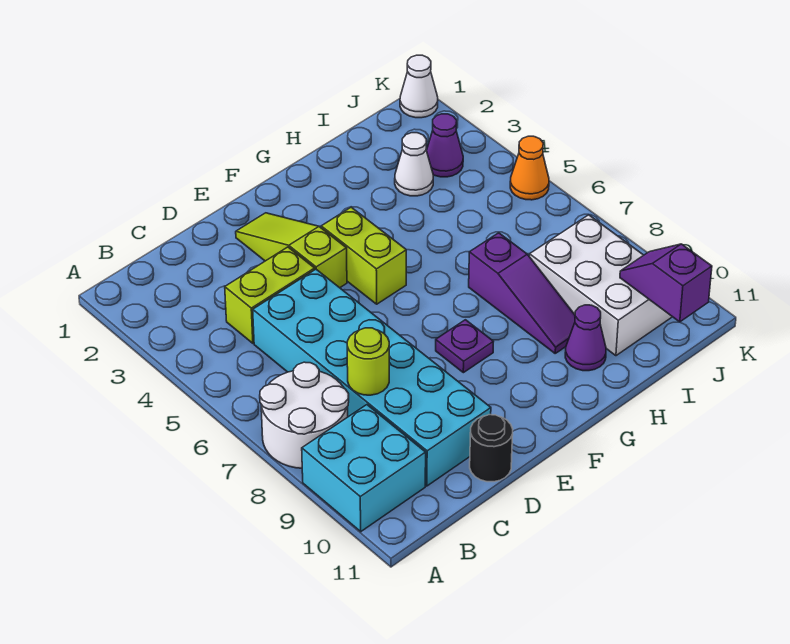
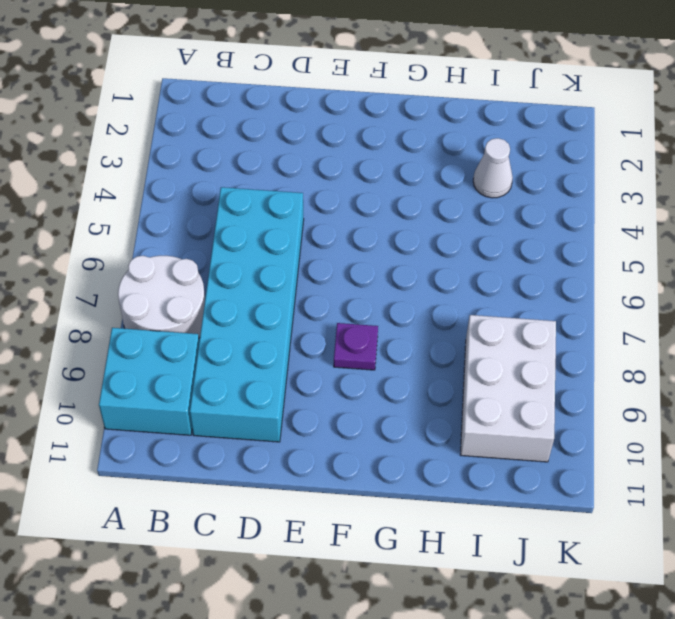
none -> lime 1x2 brick [225,247,315,343]
none -> black 1x1 round brick [470,415,513,482]
none -> lime 1x3 slope [236,213,347,288]

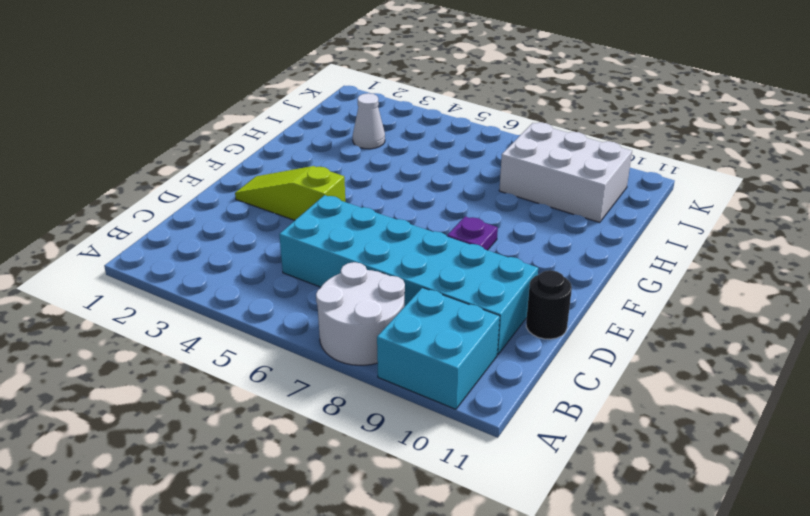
none -> lime 1x2 brick [225,247,315,343]
none -> lime 1x2 brick [321,207,406,304]
none -> purple 1x3 slope [469,233,575,353]

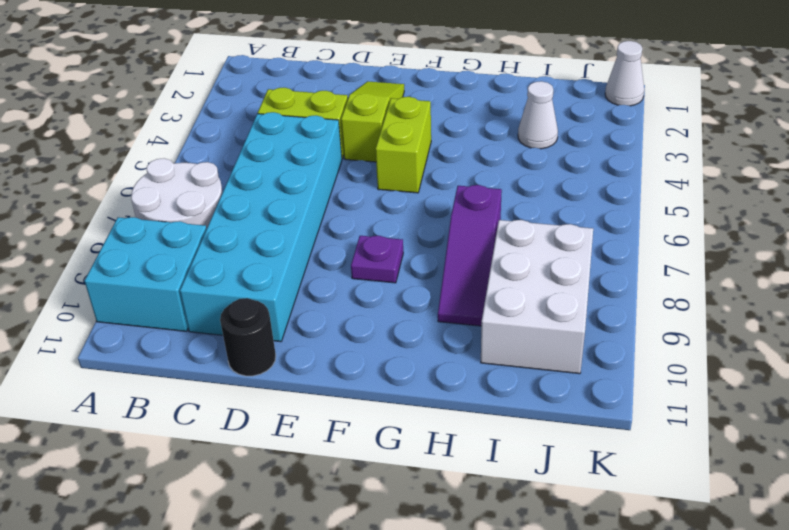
none -> purple 1x1 cone [565,305,606,371]
none -> purple 1x1 cone [427,114,463,177]
none -> orange 1x1 cone [510,136,549,200]

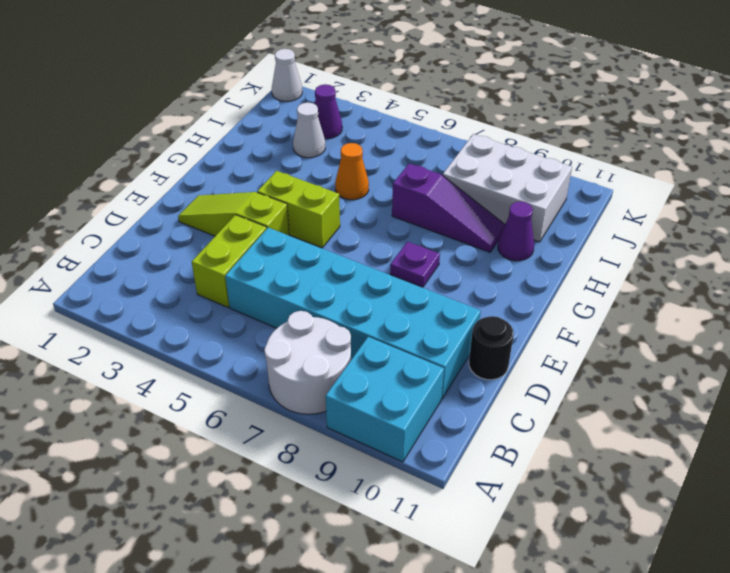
orange 1x1 cone [335,143,369,200] -> orange 1x1 cone moved to [510,136,549,200]
none -> lime 1x1 round brick [347,328,389,395]
none -> purple 1x2 slope [620,244,712,322]

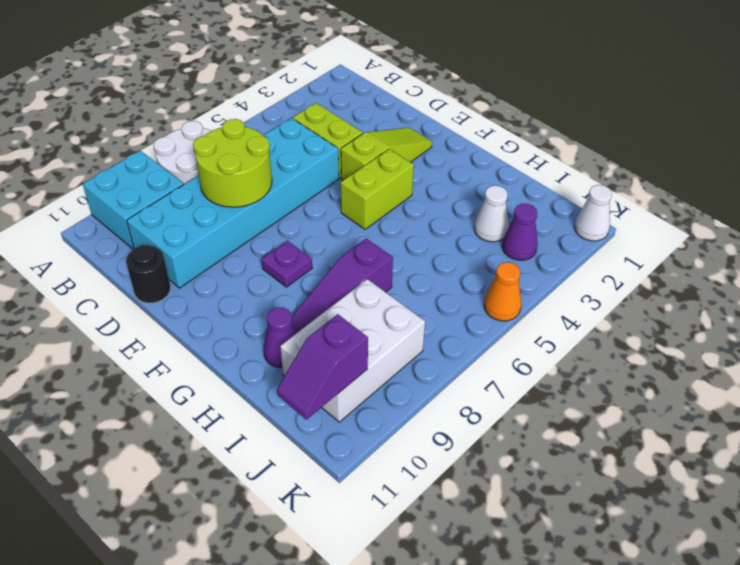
lime 2x2 round brick [193,119,272,207] -> lime 1x1 round brick [347,328,389,395]
purple 1x2 slope [277,314,368,420] -> purple 1x2 slope turned to [620,244,712,322]

